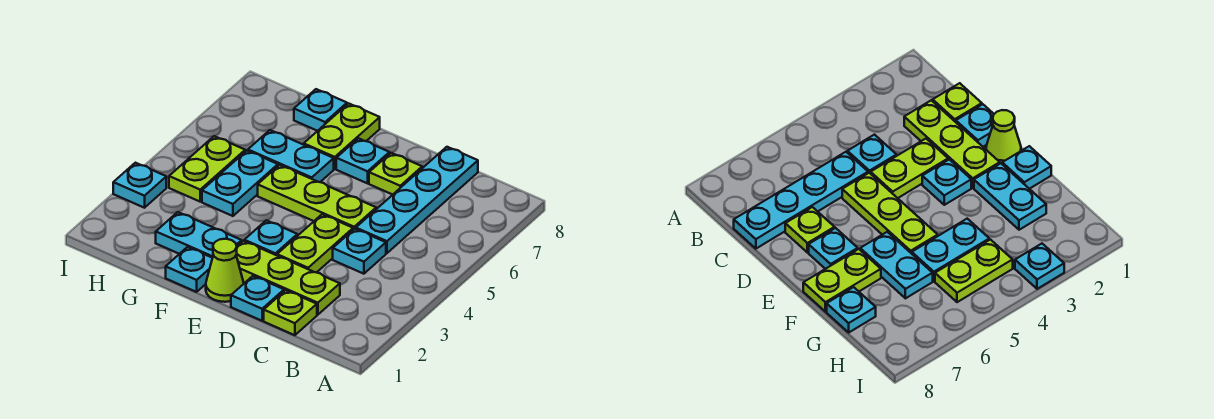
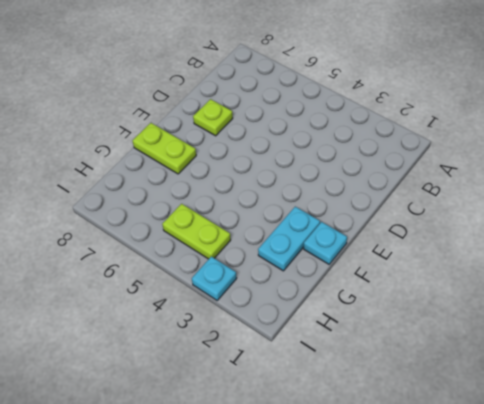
none -> lime 1x1 plate [264,290,317,335]
none -> lime 1x3 plate [236,241,340,315]
none -> cyan 1x1 plate [333,229,386,274]

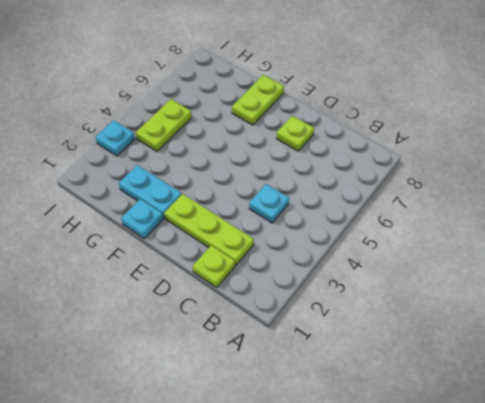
none -> cyan 1x4 plate [356,147,478,253]
none -> cyan 1x1 plate [231,276,284,321]
none -> lime 1x2 plate [277,214,353,273]

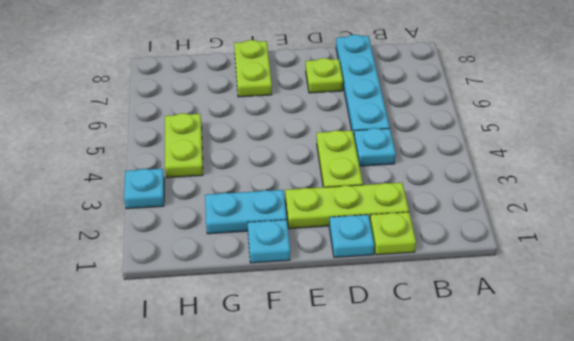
none -> lime 1x3 plate [258,165,376,230]
none -> lime 1x1 cone [206,239,244,302]
none -> cyan 1x1 plate [244,220,297,255]

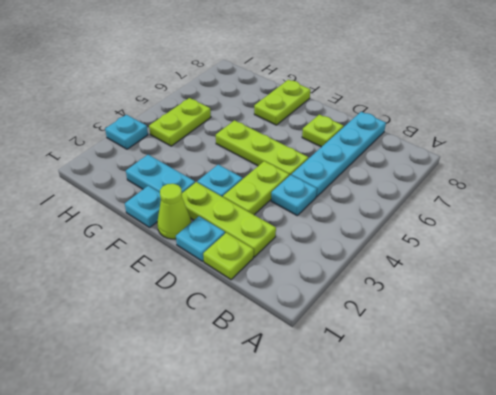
none -> cyan 1x1 plate [336,138,389,183]
none -> cyan 1x2 plate [248,130,334,182]
none -> cyan 1x2 plate [202,151,278,216]

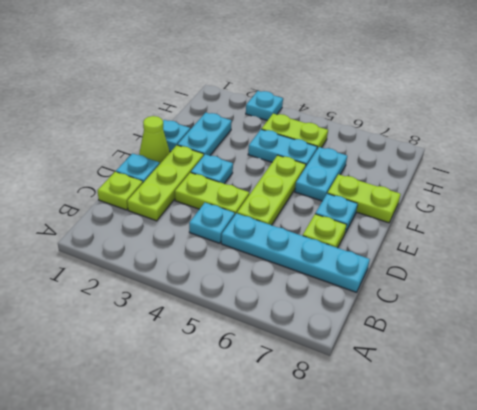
none -> cyan 1x1 plate [294,89,347,131]

